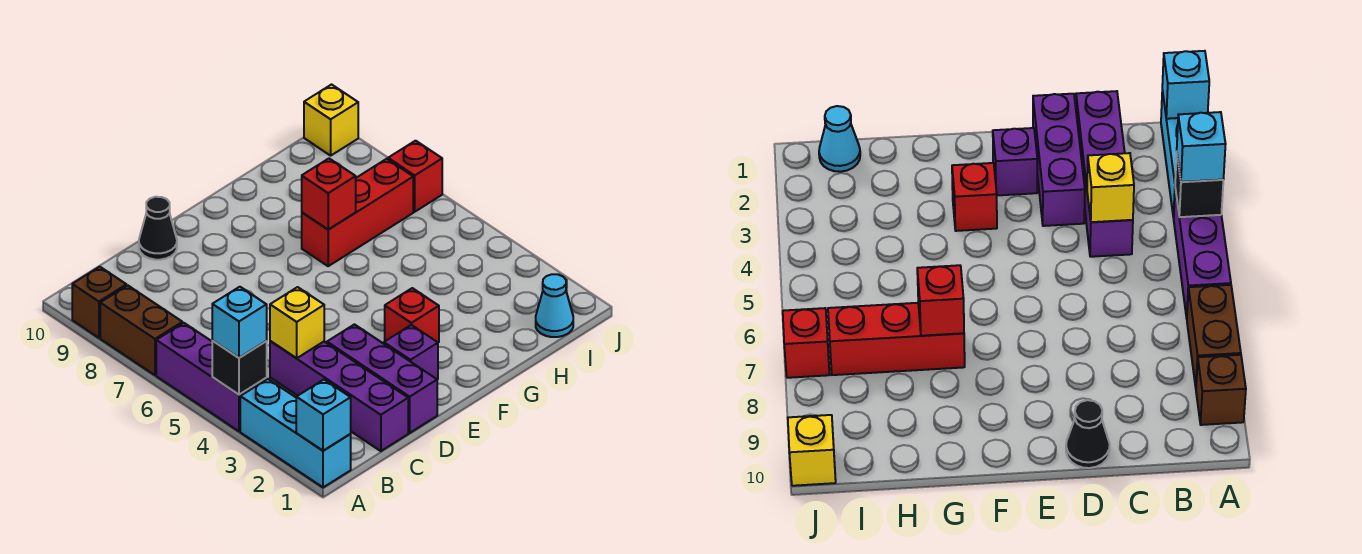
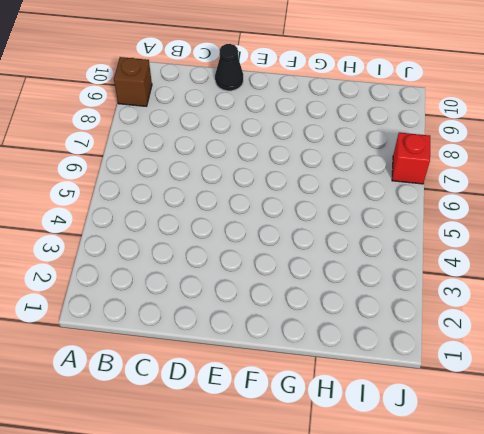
none -> cyan 1x3 brick [240,379,351,487]
none -> purple 1x3 brick [156,323,267,431]
none -> brown 1x2 brick [100,285,182,375]

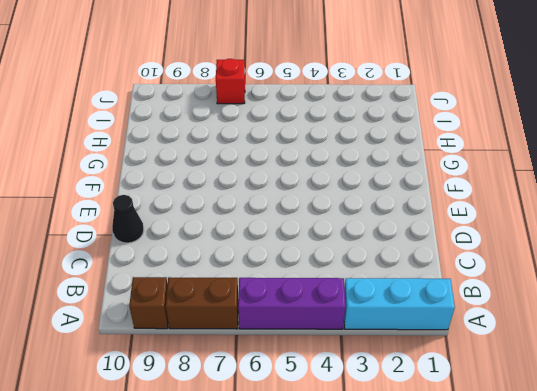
none -> purple 1x4 brick [270,341,408,451]
none -> purple 1x3 brick [327,324,437,433]
none -> purple 1x1 brick [384,325,438,379]

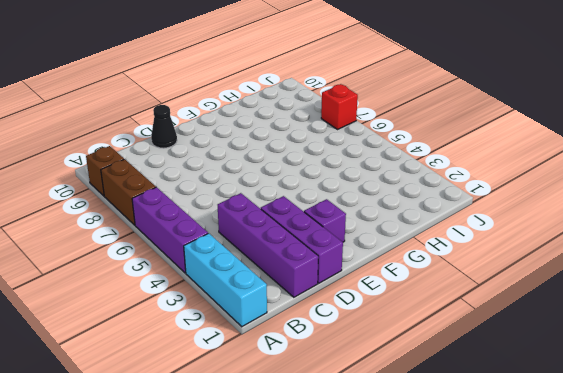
none -> red 1x1 brick [385,288,439,342]
none -> red 1x3 brick [302,159,413,266]
none -> cyan 1x1 cone [536,274,573,337]

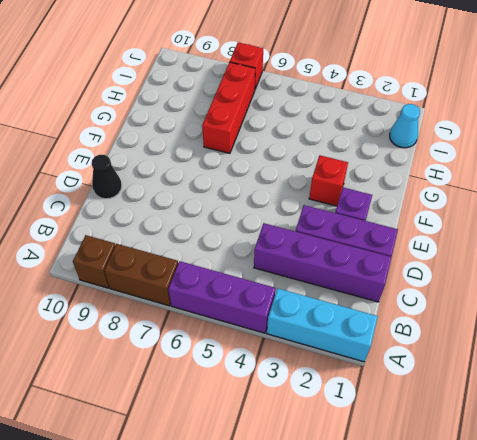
none -> yellow 1x1 brick [304,85,358,156]
none -> cyan 1x1 brick [296,380,351,451]
none -> black 1x1 brick [212,340,267,395]

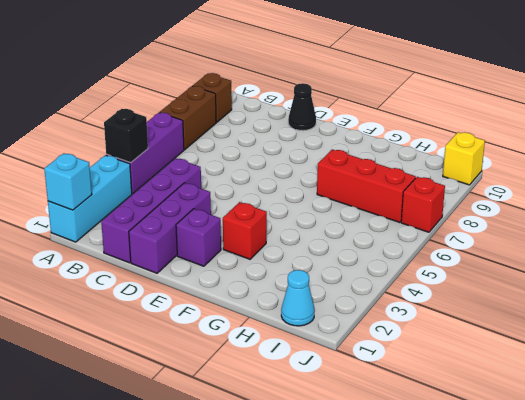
none -> yellow 1x1 brick [270,287,324,358]
none -> red 1x1 brick [302,159,356,230]
none -> cyan 1x1 brick [212,287,267,358]

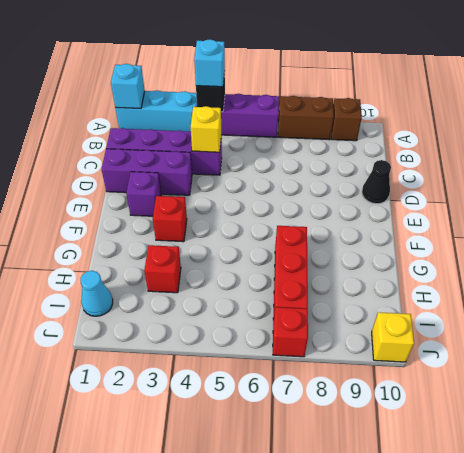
red 1x1 brick [144,245,181,293] -> red 1x1 brick moved to [302,159,356,230]

